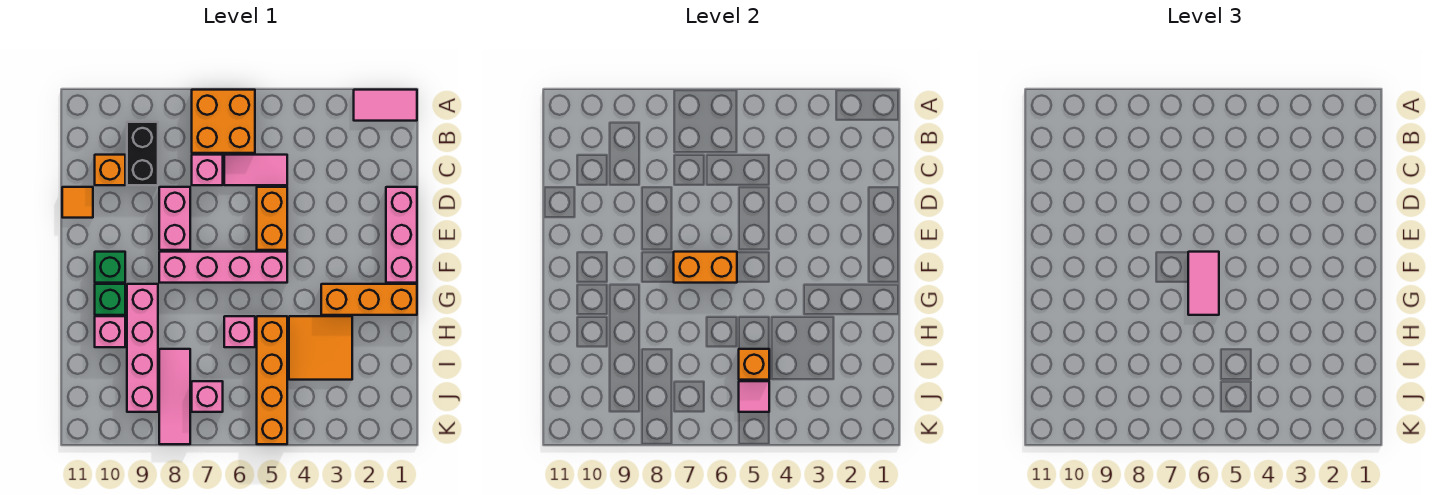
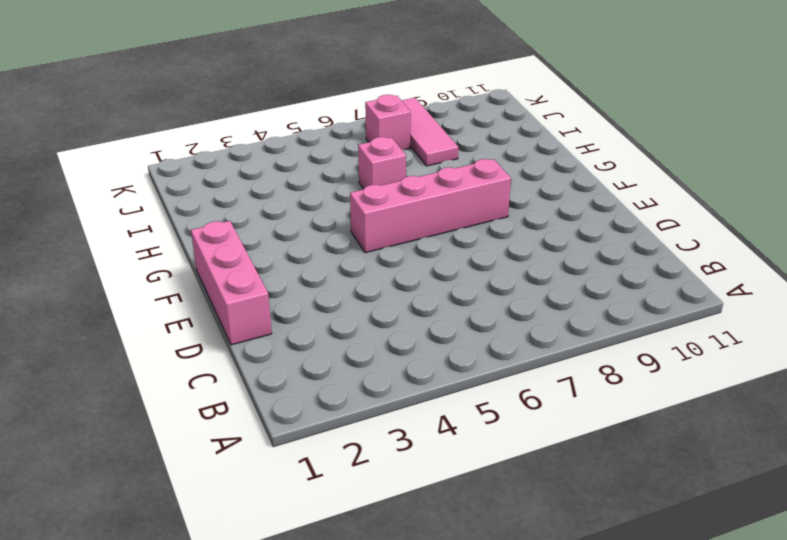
none -> pink 1x2 tile [354,90,417,121]
none -> orange 2x2 brick [192,90,255,153]
none -> black 1x2 brick [127,122,158,185]

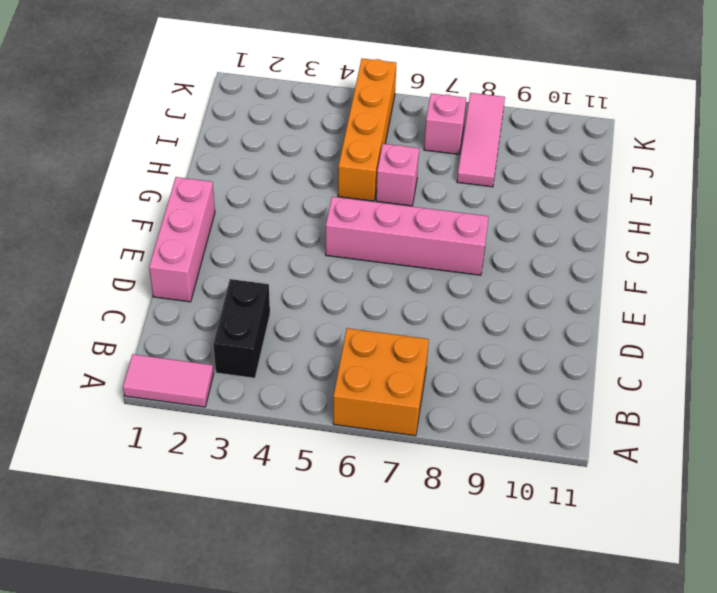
black 1x2 brick [213,279,270,378] -> black 1x2 brick moved to [127,122,158,185]
none -> pink 1x2 tile [224,155,287,185]
none -> pink 1x1 brick [192,155,223,185]
none -> orange 1x1 brick [95,155,125,185]

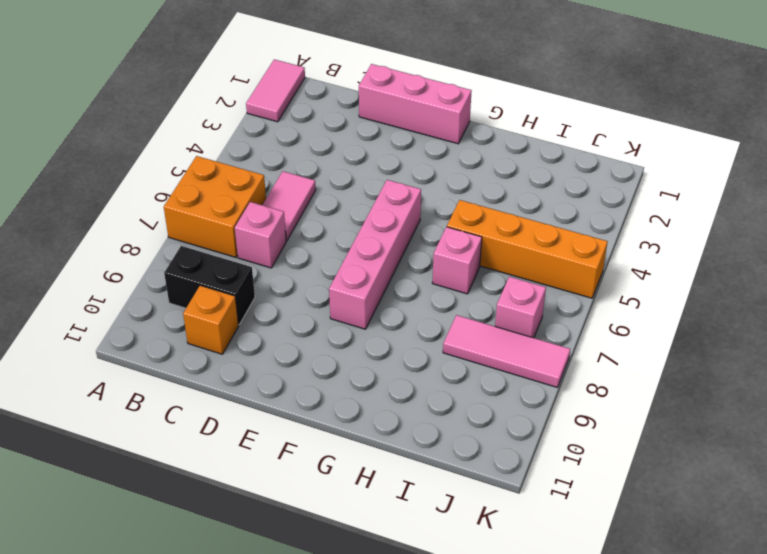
none -> orange 1x2 brick [257,187,287,250]
none -> pink 1x2 brick [159,187,190,250]
none -> orange 1x1 tile [62,187,93,218]

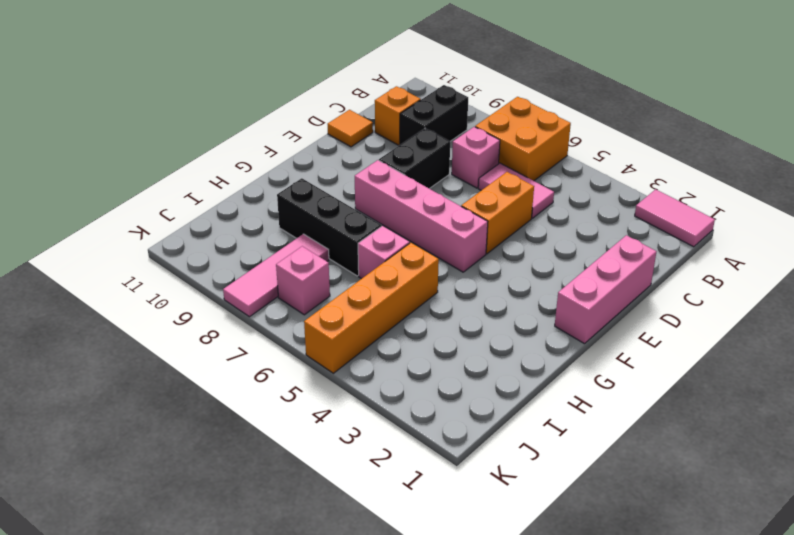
black 1x2 brick [379,128,450,189] -> pink 1x2 brick [159,187,190,250]
black 1x3 brick [277,178,381,276] -> pink 1x4 brick [127,284,158,412]
none -> green 1x1 brick [95,252,125,283]
none -> orange 1x3 brick [321,284,417,315]
none -> green 1x1 brick [95,284,125,315]

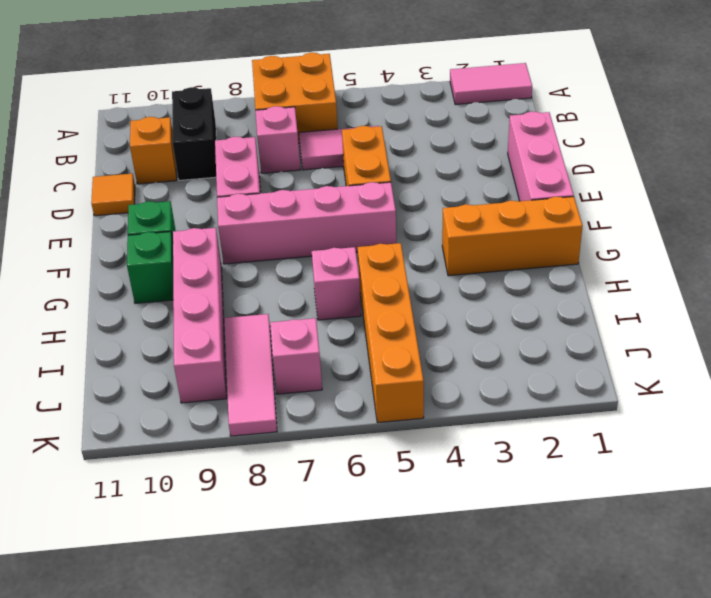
none -> orange 2x2 tile [289,316,352,380]
none -> pink 1x1 brick [95,316,125,347]
none -> orange 1x2 brick [674,252,737,283]

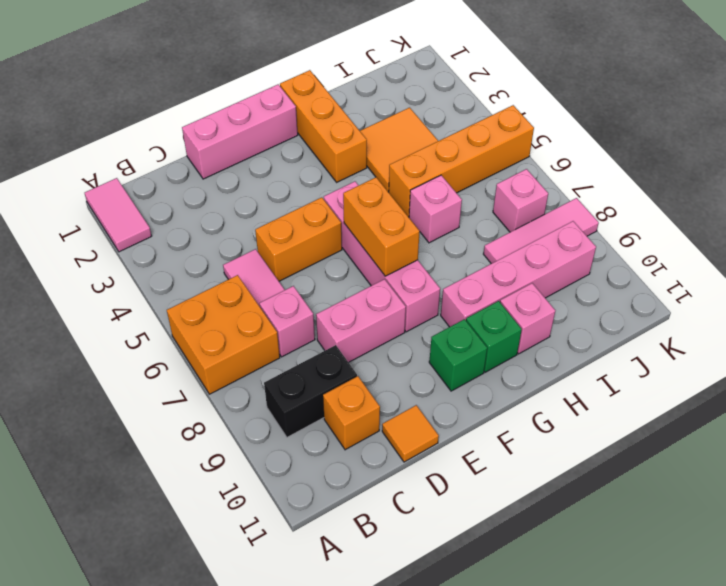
none -> orange 1x1 brick [739,349,769,380]
none -> pink 1x1 tile [739,381,769,412]
none -> pink 1x2 tile [1188,252,1219,315]

